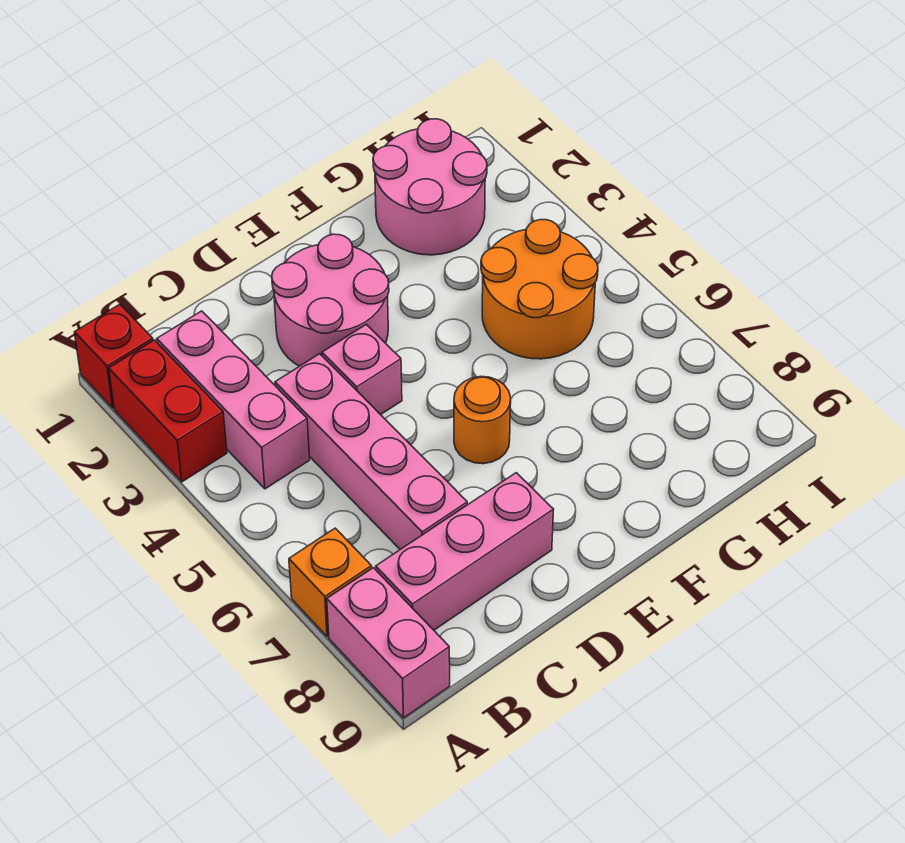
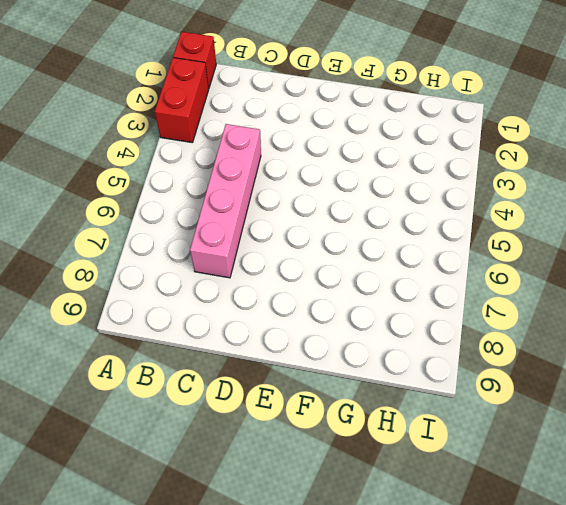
none -> orange 1x1 brick [289,528,372,637]
none -> pink 1x2 brick [327,568,450,718]
none -> pink 1x3 brick [157,311,310,489]

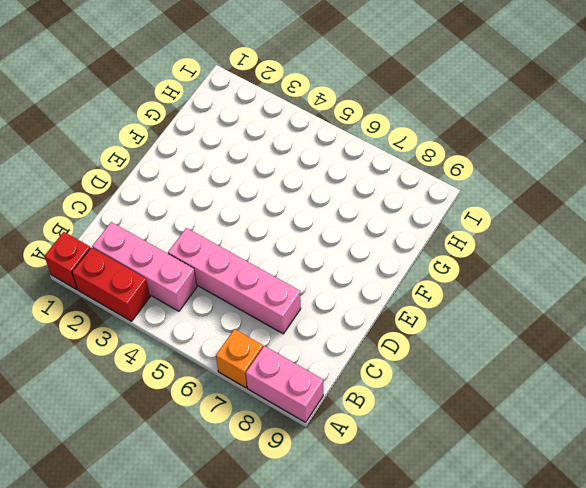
none -> pink 1x3 brick [376,473,554,630]
none -> pink 2x2 round brick [272,234,389,366]
none -> pink 1x1 brick [322,325,402,415]

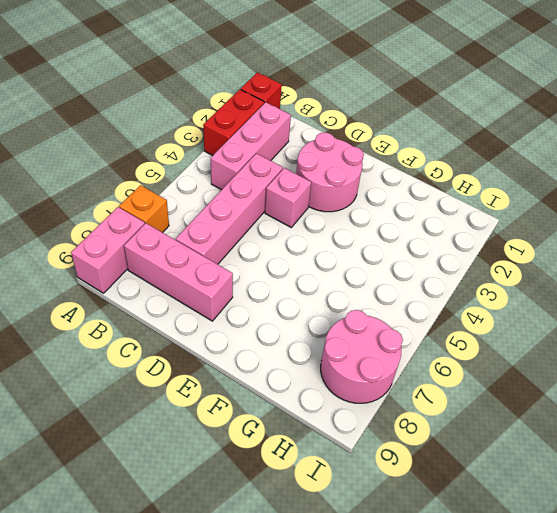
pink 2x2 round brick [321,310,403,403] -> pink 2x2 round brick moved to [373,119,487,255]
none -> orange 1x1 round brick [454,376,511,464]
none -> orange 2x2 round brick [481,220,598,359]

